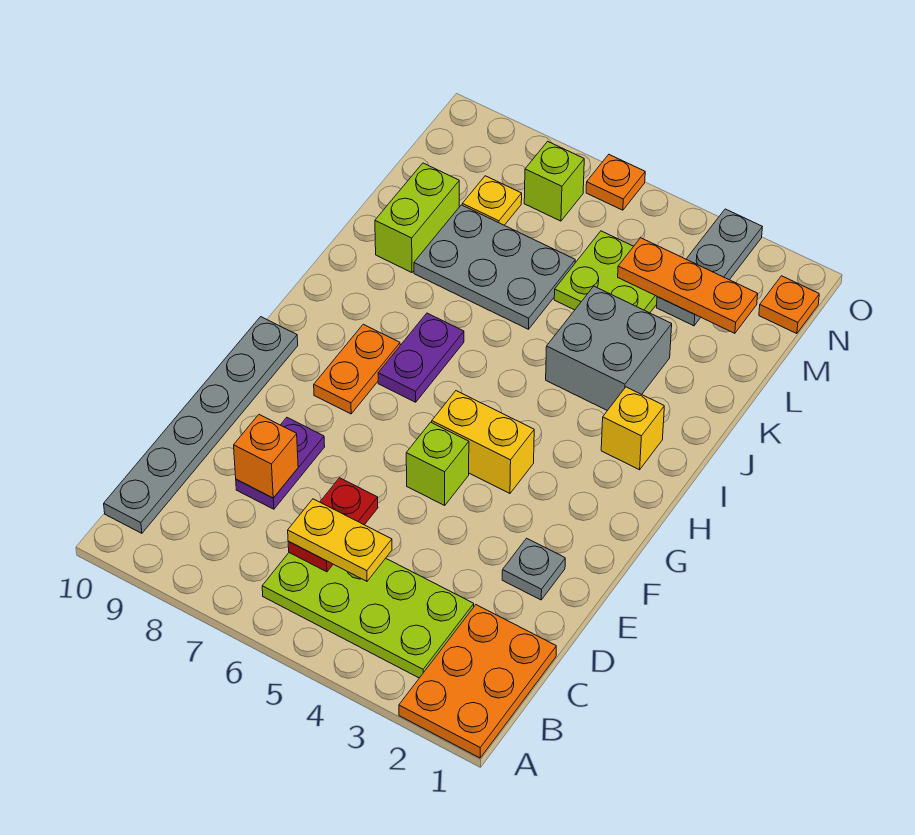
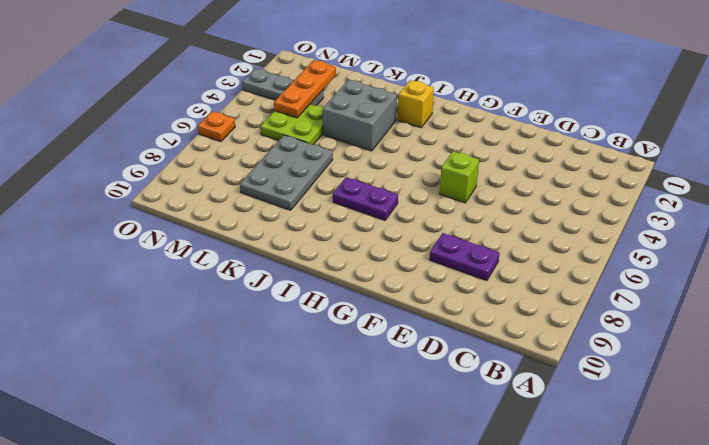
none -> orange 2x3 plate [399,605,556,758]
none -> lime 2x4 plate [262,553,474,678]
none -> grey 1x6 plate [104,317,298,533]

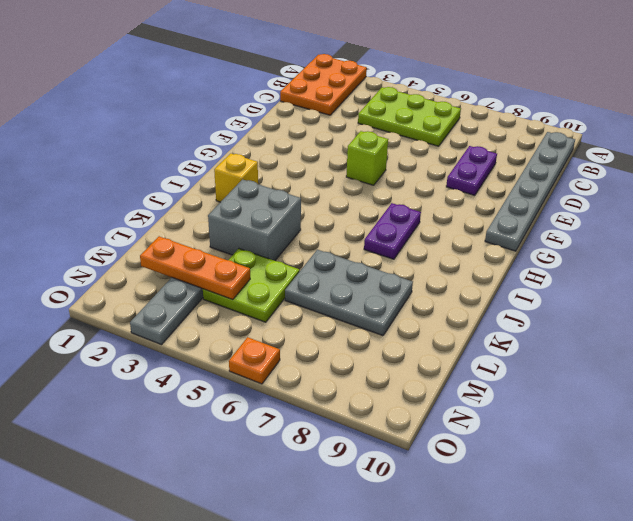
lime 2x3 plate [358,87,461,146] -> lime 2x4 plate [262,553,474,678]
none -> grey 1x1 plate [502,538,565,600]
none -> yellow 1x2 brick [432,391,534,493]
none -> orange 1x2 plate [314,324,400,414]

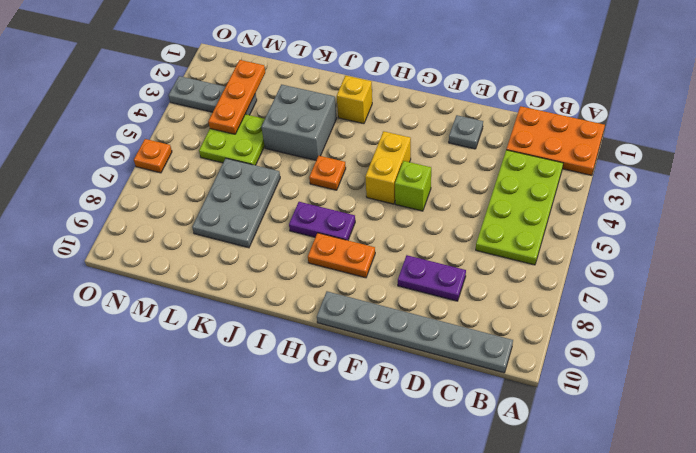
orange 1x1 plate [309,156,346,190] -> orange 1x1 plate moved to [759,276,819,334]
none -> lime 1x2 brick [375,163,459,273]
none -> yellow 1x1 plate [462,176,522,225]
none -> lime 1x1 brick [524,141,584,221]

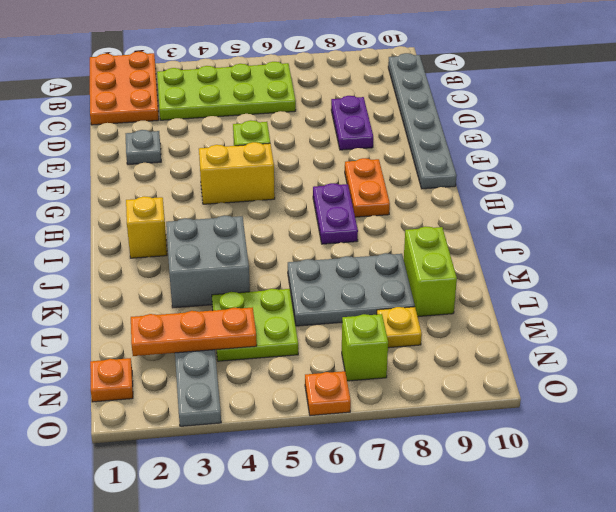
none -> red 1x2 plate [288,478,378,572]
none -> orange 1x1 brick [234,415,298,498]
none -> yellow 1x2 plate [288,499,392,581]

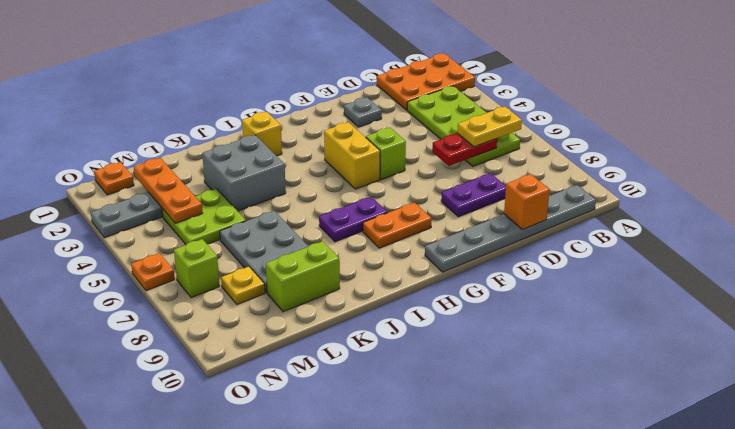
yellow 1x2 plate [457,107,522,147] -> yellow 1x2 plate turned to [288,499,392,581]
orange 1x1 brick [504,174,550,230] -> orange 1x1 brick moved to [234,415,298,498]

